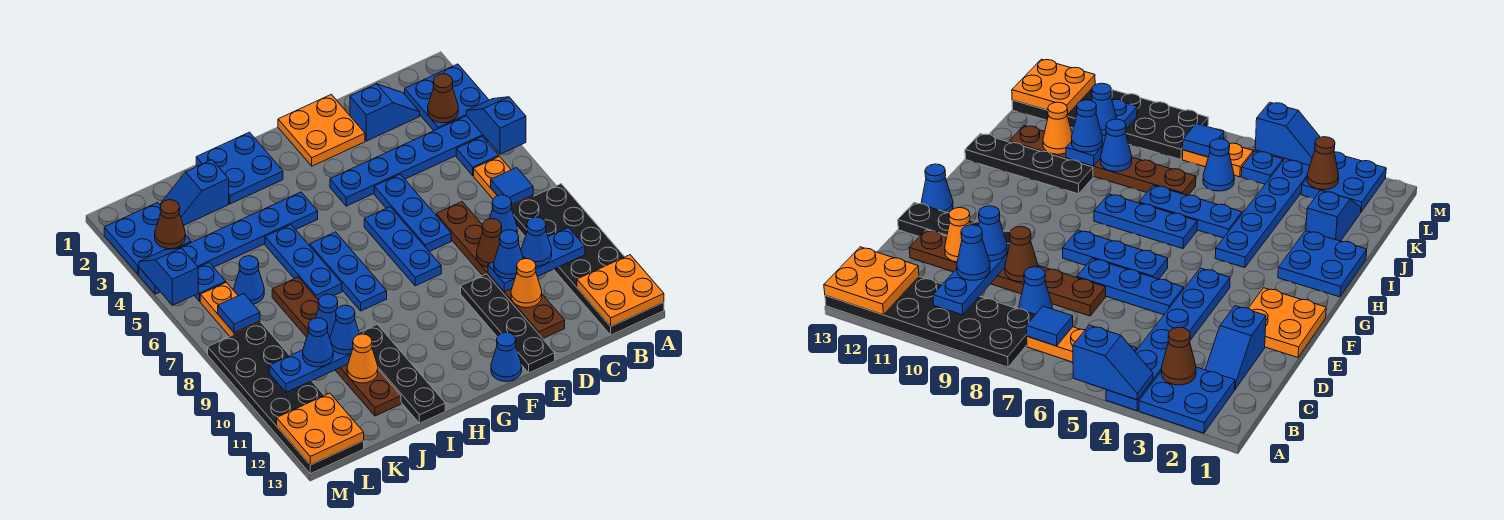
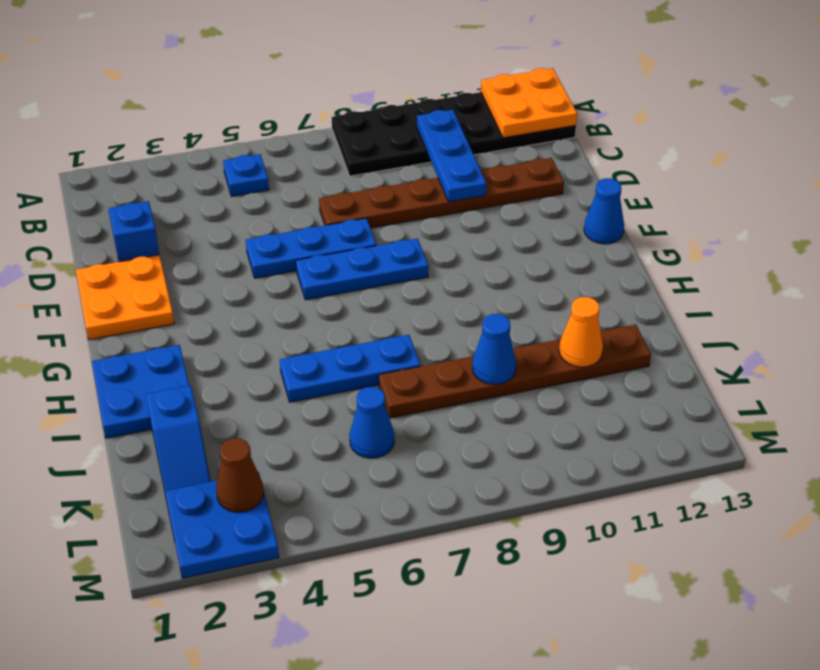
none -> blue 2x2 plate [405,64,489,131]
none -> blue 1x6 plate [330,116,488,206]
none -> orange 1x2 plate [474,156,533,206]
none -> blue 1x1 cone [489,195,517,233]

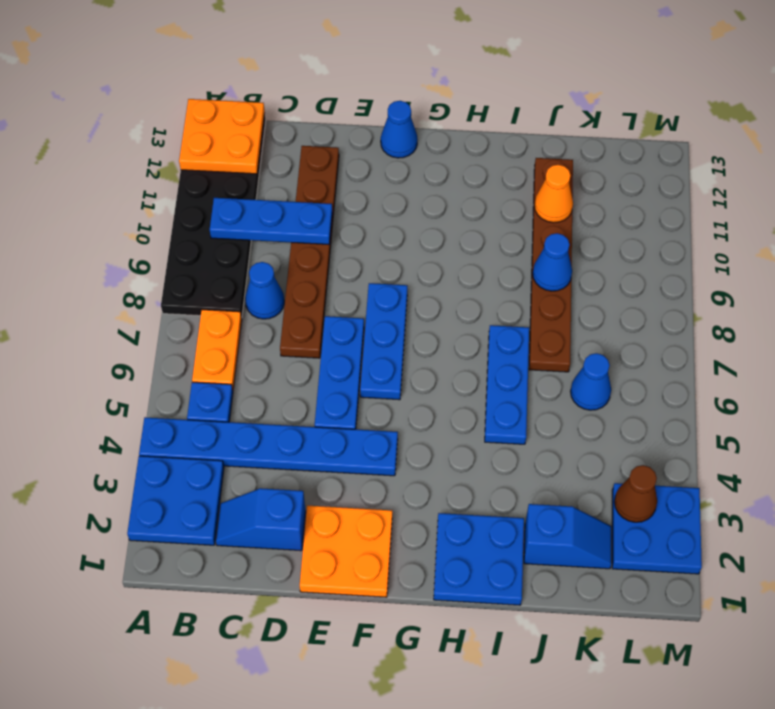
none -> black 1x4 plate [461,274,555,373]
none -> blue 1x6 plate [139,192,318,294]
none -> blue 1x3 plate [310,232,387,311]
none -> black 1x4 plate [359,324,445,423]

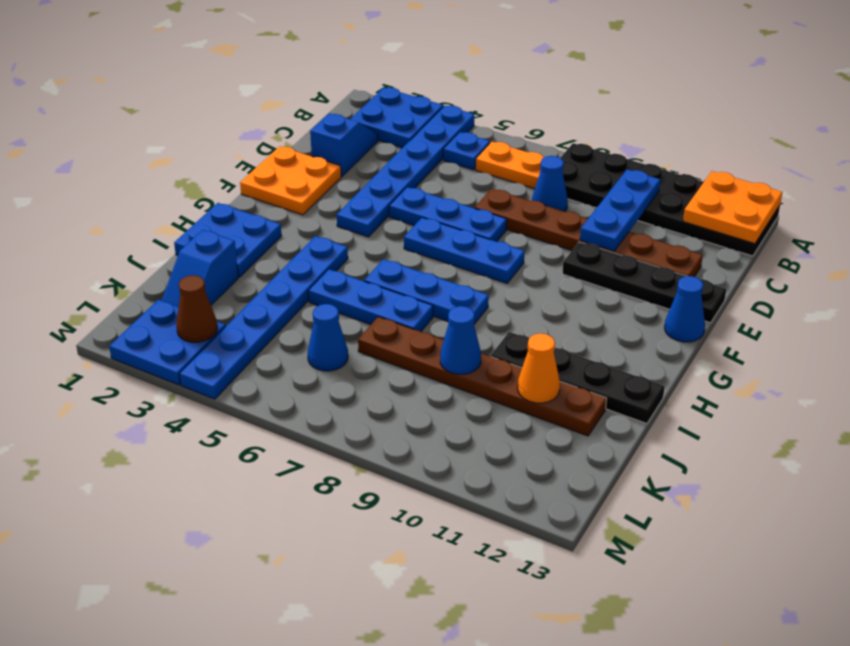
none -> blue 1x1 plate [195,263,226,301]
none -> orange 1x2 plate [200,282,260,336]
none -> black 2x6 plate [208,322,364,474]
none -> blue 1x2 slope [466,97,526,154]

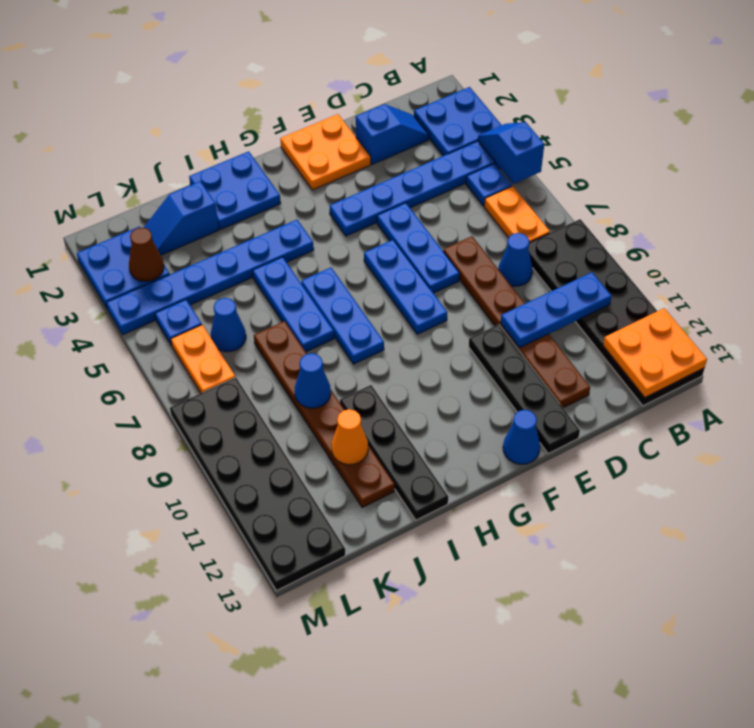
none -> brown 1x1 cone [428,74,458,123]
none -> blue 1x1 tile [491,168,533,205]
none -> brown 1x1 cone [477,219,502,267]
none -> orange 1x1 cone [511,258,542,308]

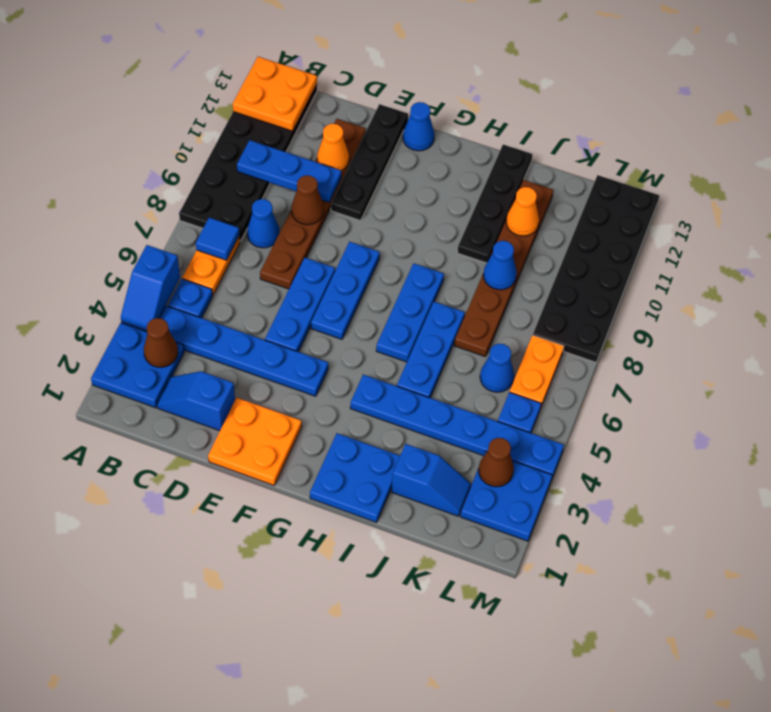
none -> blue 1x3 plate [269,337,351,392]
none -> blue 1x1 tile [218,293,260,333]
none -> orange 2x2 plate [277,393,364,465]
none -> blue 1x2 slope [139,248,198,305]

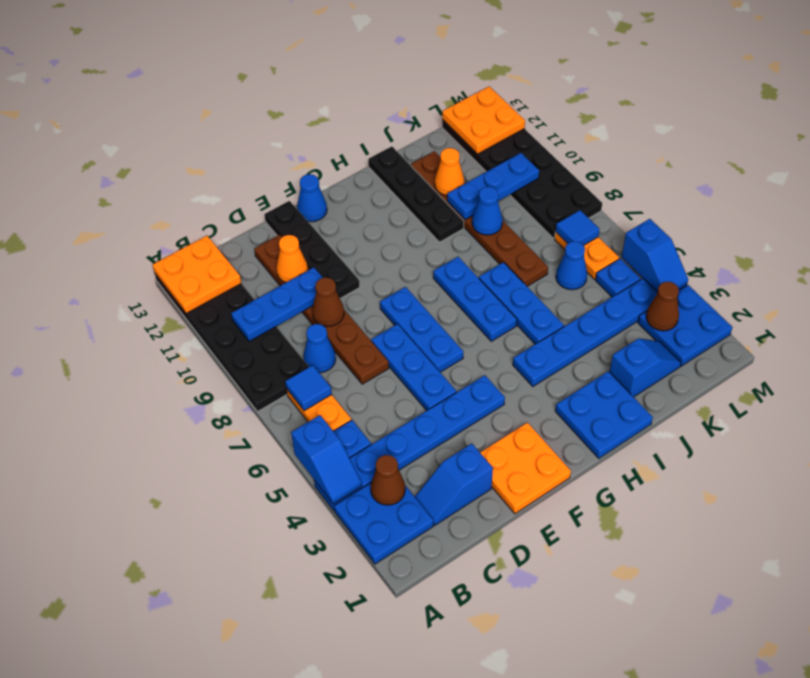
none -> blue 1x1 cone [521,217,552,266]
none -> blue 1x1 cone [494,230,523,279]
none -> blue 1x1 cone [330,305,360,354]
none -> blue 1x1 cone [303,318,333,367]

